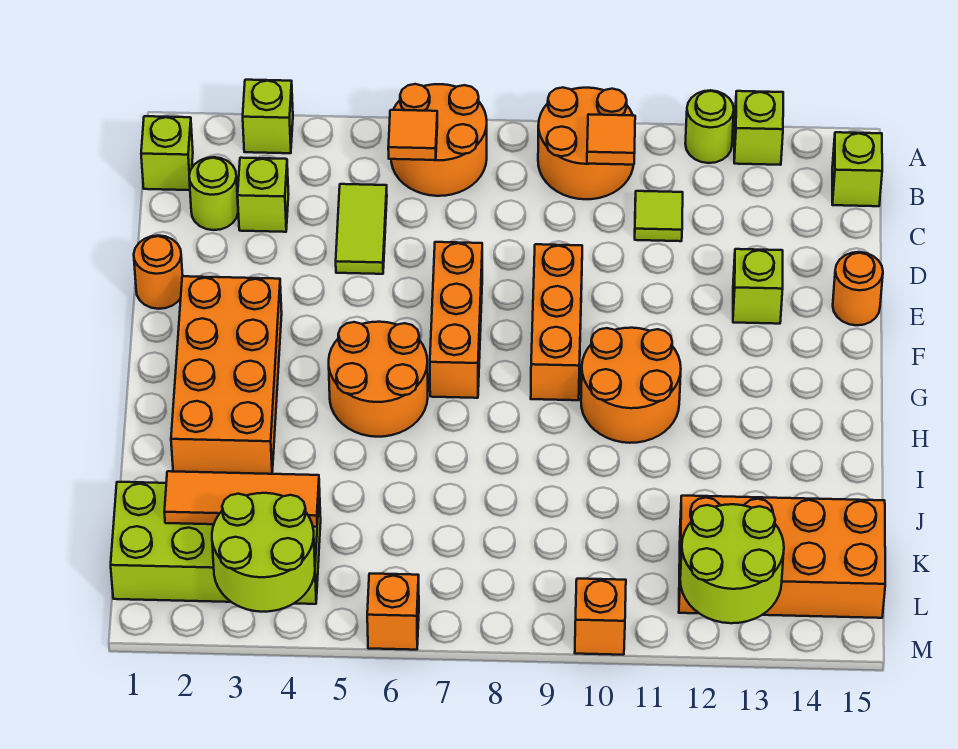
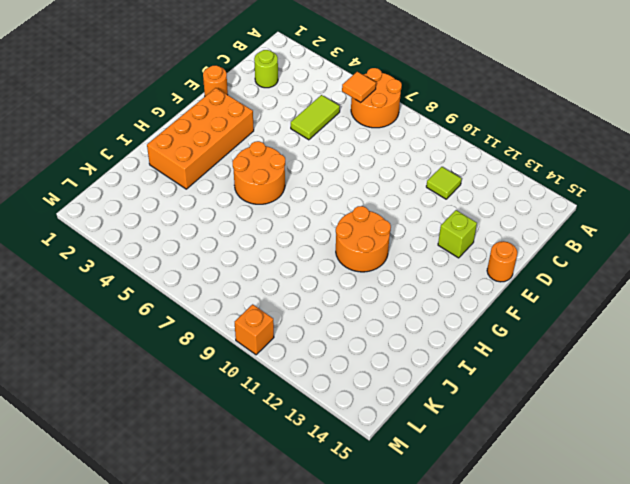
none -> lime 1x1 brick [243,80,293,153]
none -> orange 2x2 round brick [538,88,633,199]
none -> lime 1x1 round brick [685,90,734,163]

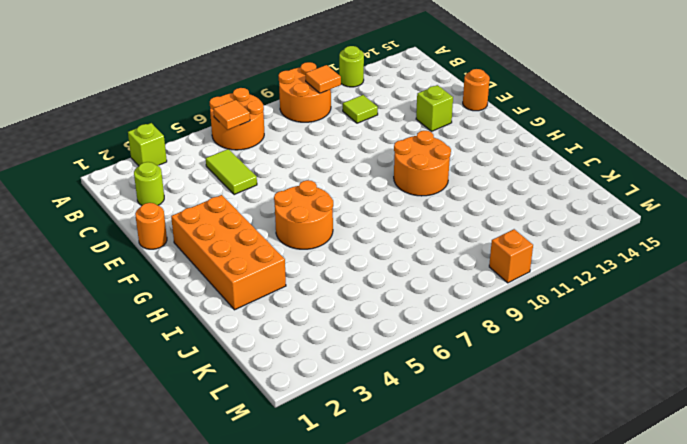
none -> lime 1x1 brick [734,91,783,165]
none -> lime 1x1 brick [141,116,193,190]
none -> lime 1x1 brick [832,132,882,206]

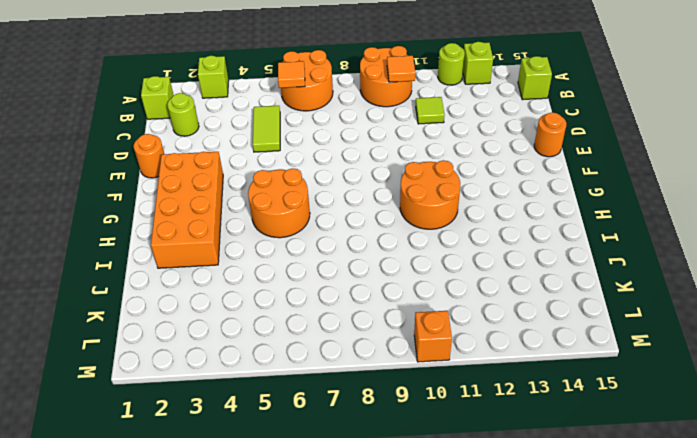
none -> lime 1x1 brick [238,158,289,232]
none -> orange 1x3 brick [430,242,482,398]
none -> orange 1x3 brick [531,244,582,400]

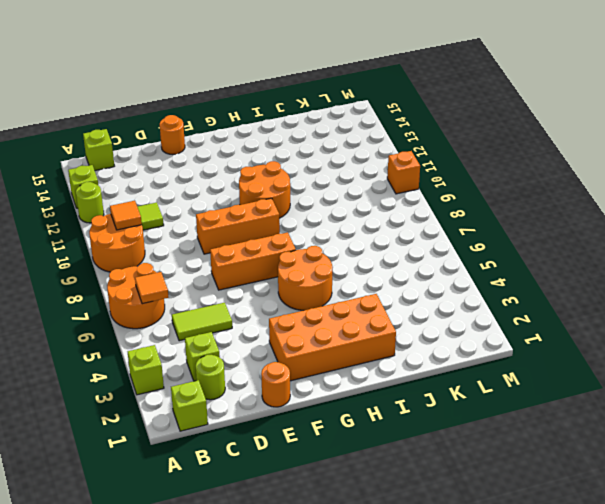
none -> lime 1x1 brick [733,249,783,324]
none -> lime 2x4 brick [111,482,321,604]
none -> orange 2x4 brick [679,496,885,618]

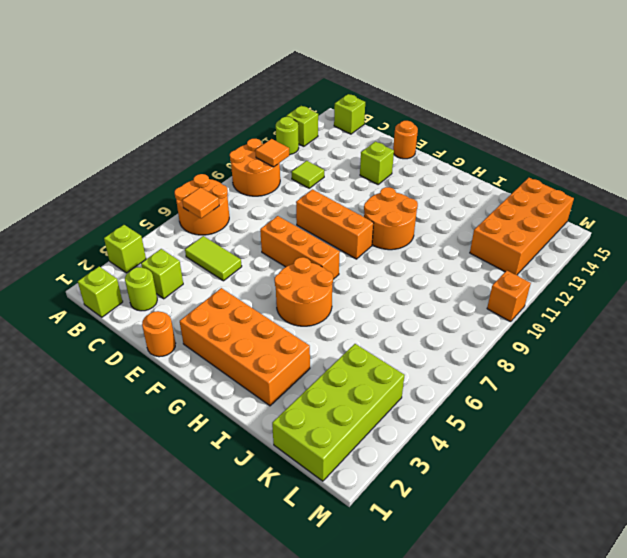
none -> orange 1x1 brick [367,574,419,650]
none -> orange 1x3 tile [164,471,319,527]
none -> lime 2x2 round brick [212,493,315,612]

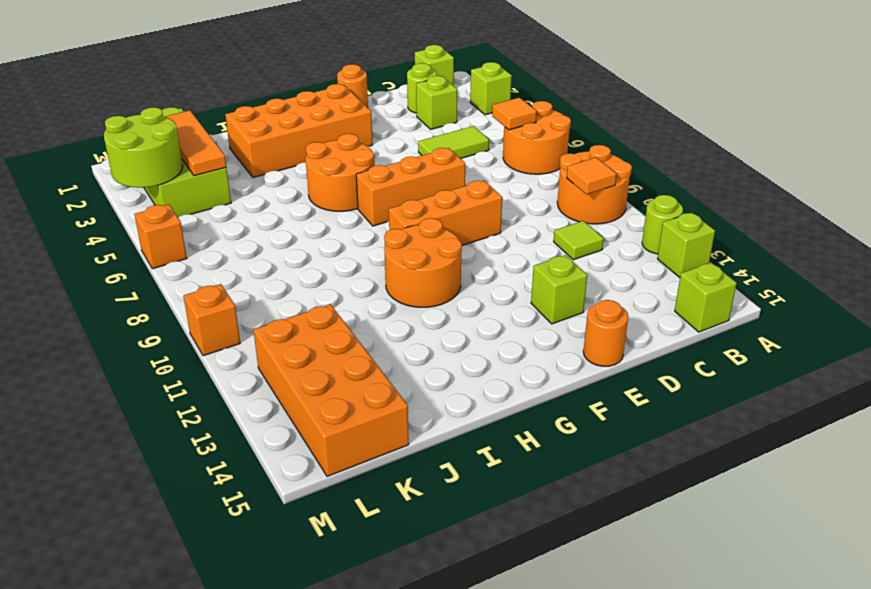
none -> lime 2x2 round brick [680,504,784,623]

